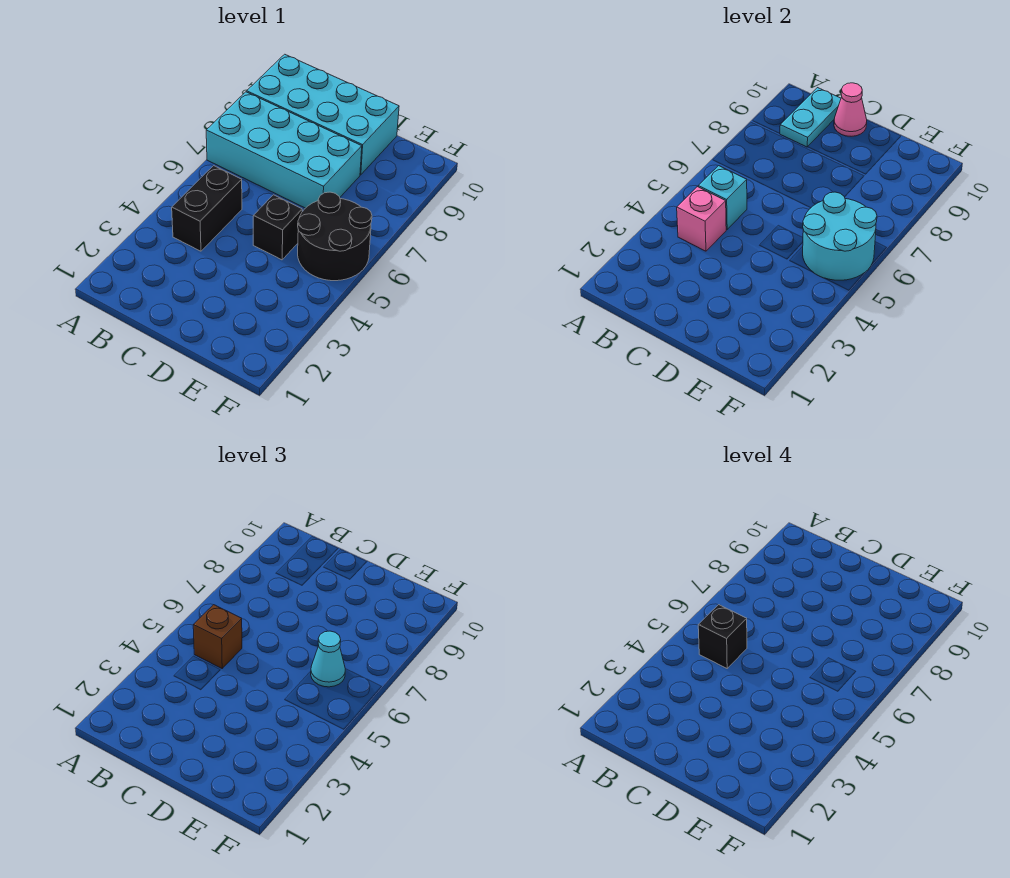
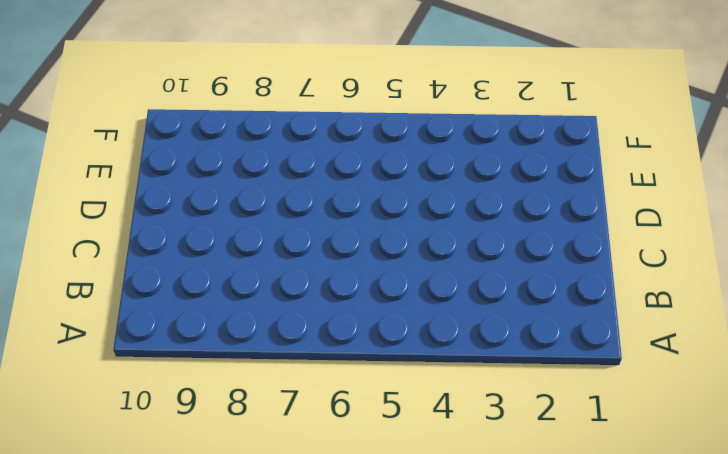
none -> cyan 2x4 brick [206,92,362,208]
none -> cyan 2x4 brick [247,54,399,175]
none -> black 1x2 brick [172,166,242,251]

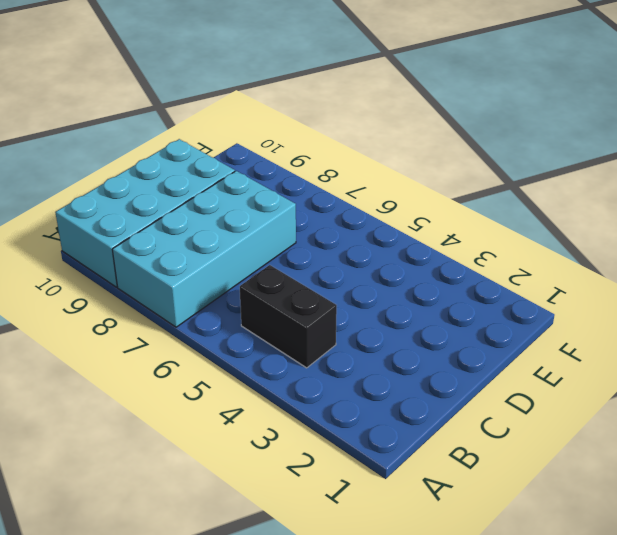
none -> black 1x1 brick [253,195,302,260]
none -> black 2x2 round brick [298,192,372,281]
none -> pink 1x1 brick [677,187,727,251]

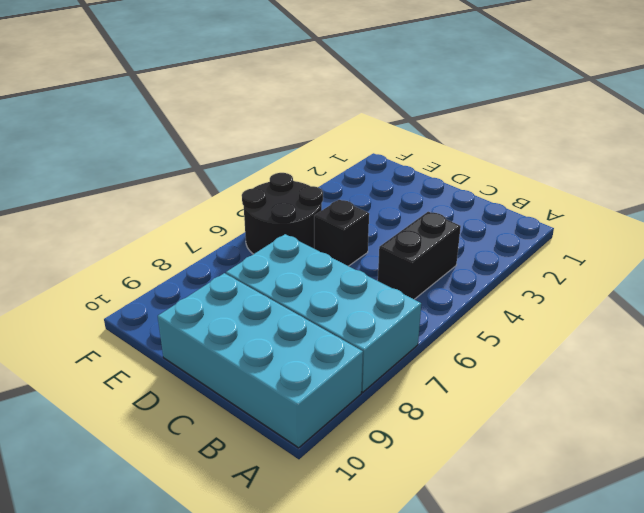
none -> pink 1x1 brick [677,187,727,251]
none -> cyan 1x1 brick [698,166,747,229]
none -> cyan 1x2 plate [780,88,841,147]

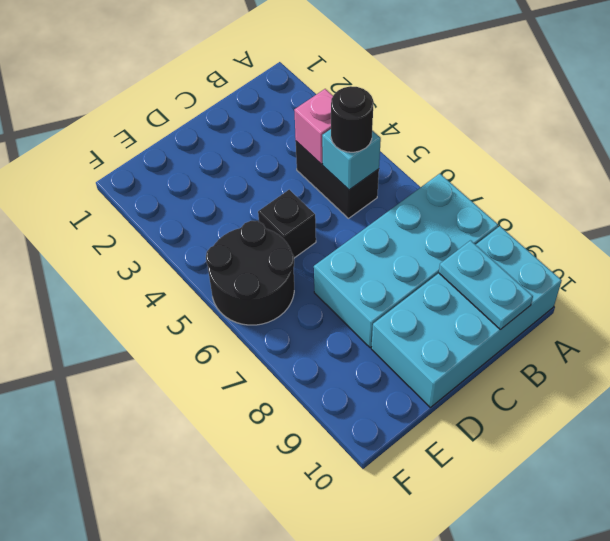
black 1x1 round brick [331,86,374,152] -> brown 1x1 brick [193,605,242,668]
none -> pink 1x1 cone [834,83,867,136]
none -> cyan 2x2 round brick [803,192,877,280]
none -> cyan 1x1 cone [311,631,345,687]

